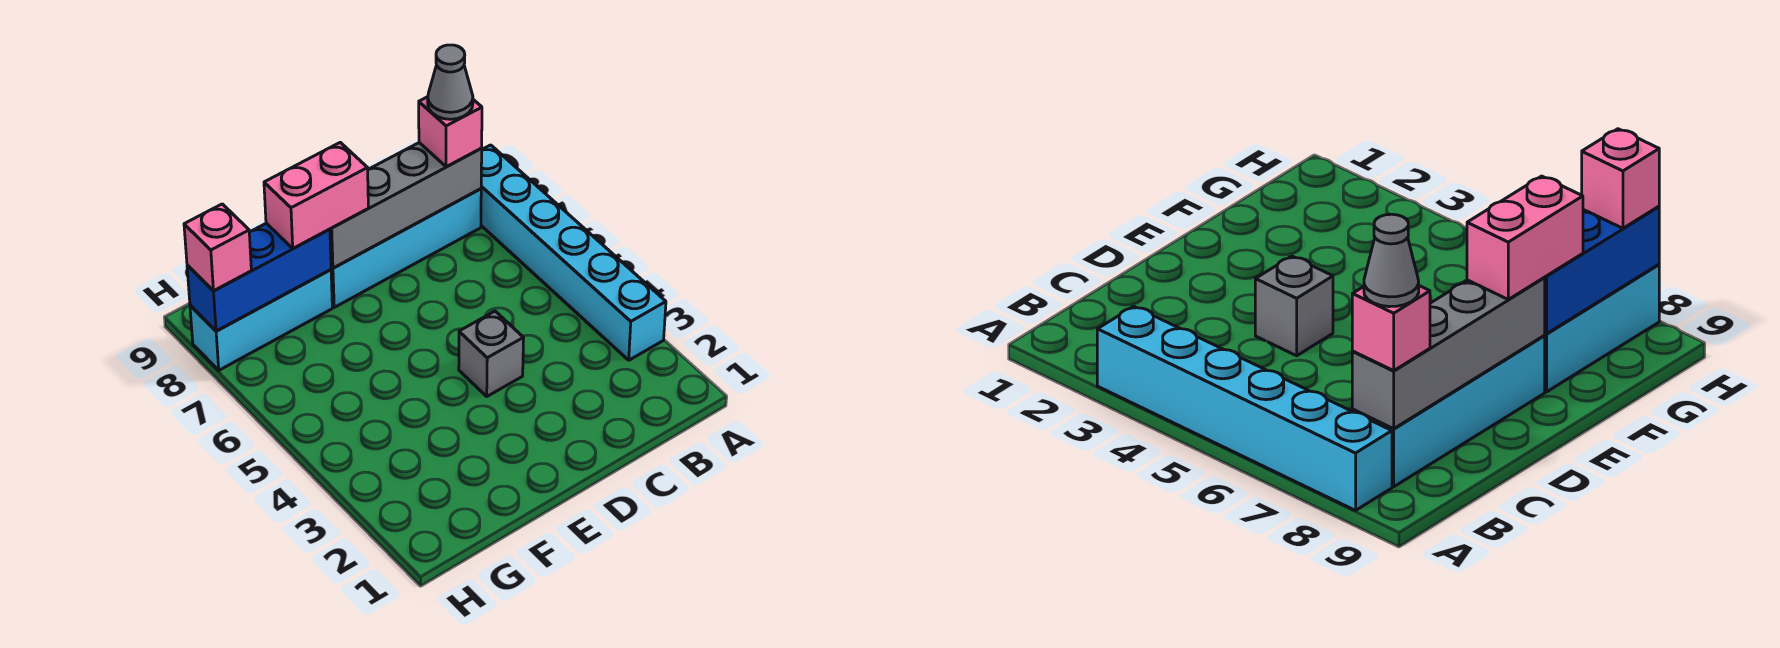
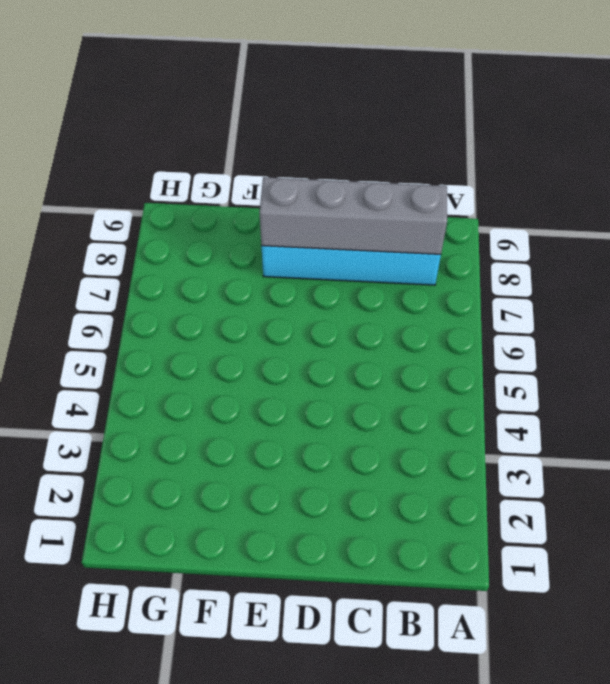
none -> cyan 1x6 brick [481,145,666,360]
none -> grey 1x1 brick [459,311,524,396]

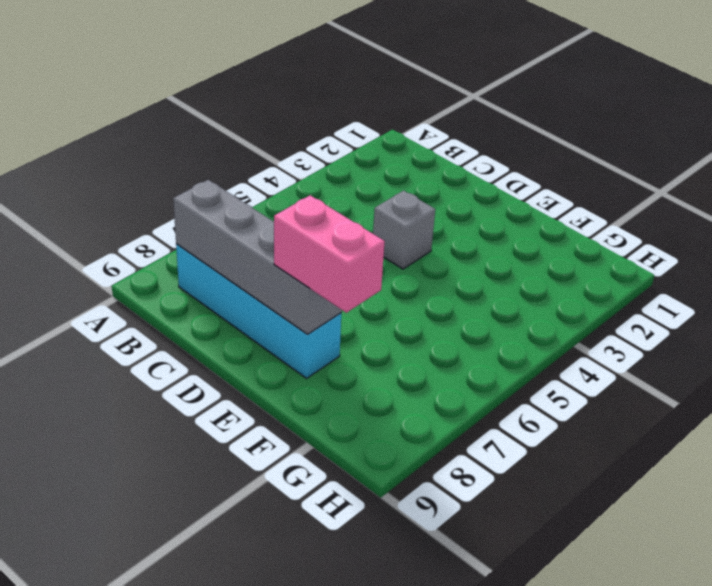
none -> cyan 1x6 brick [481,145,666,360]
none -> cyan 1x3 brick [190,270,332,370]

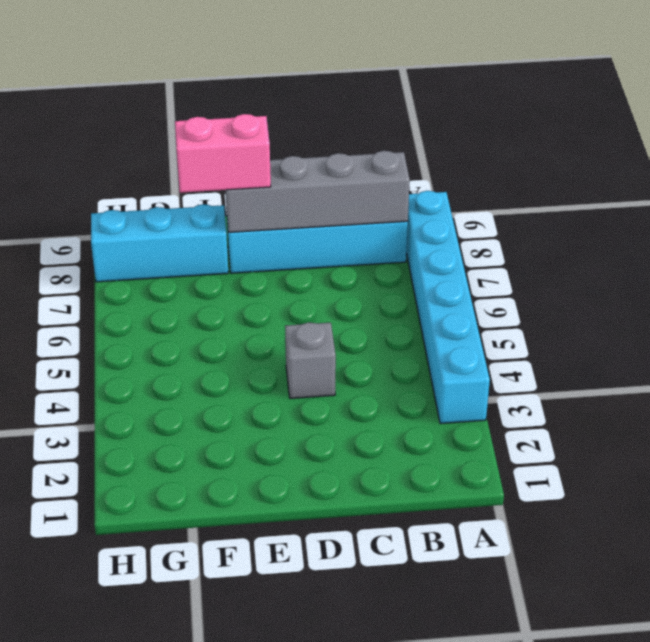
none -> blue 1x3 brick [187,223,331,331]
none -> pink 1x1 brick [419,97,482,167]

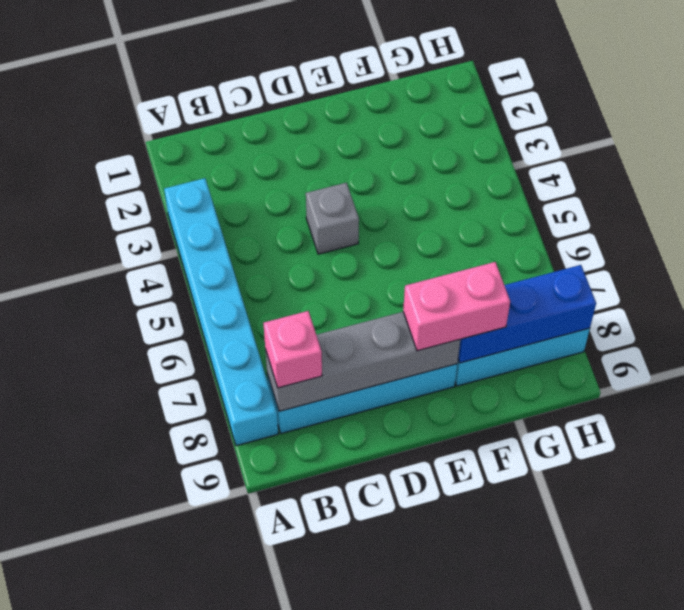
none -> pink 1x1 brick [184,204,251,291]
none -> grey 1x1 cone [428,45,473,119]

